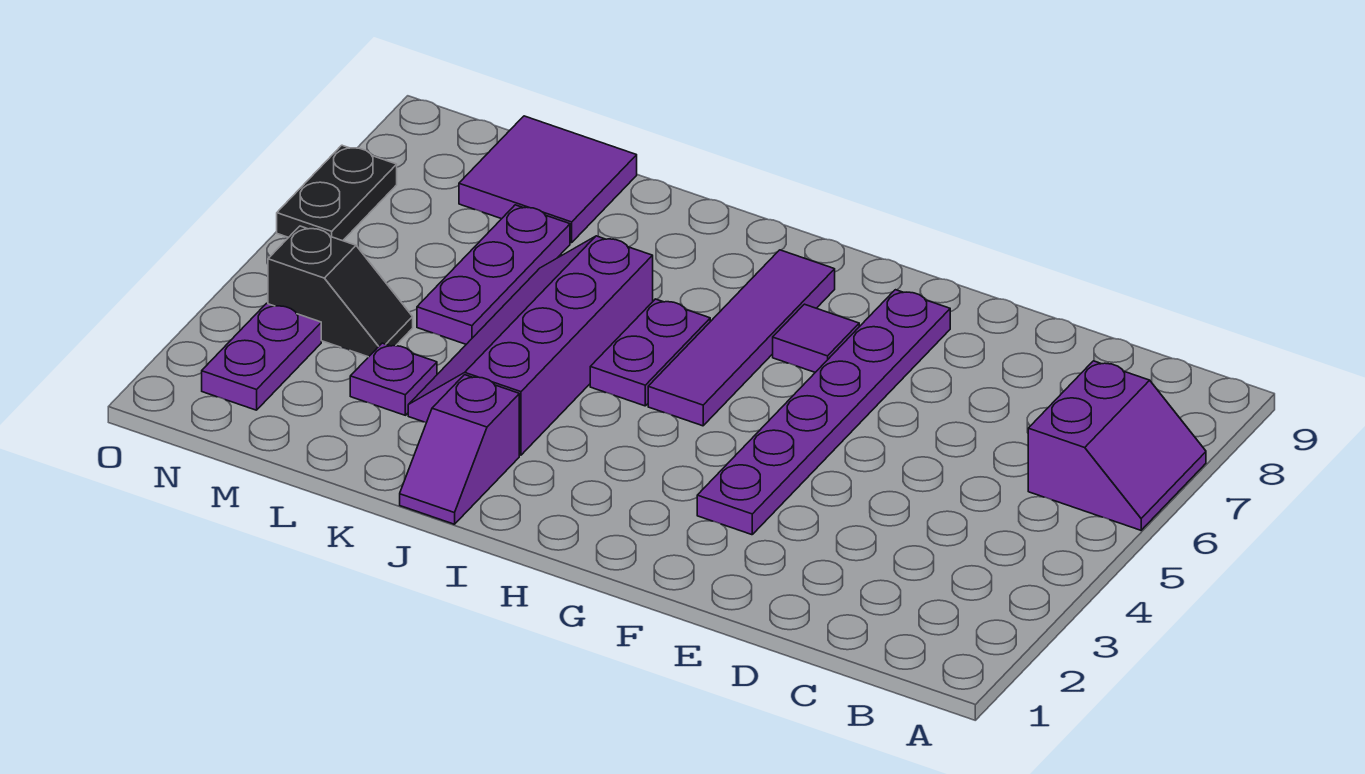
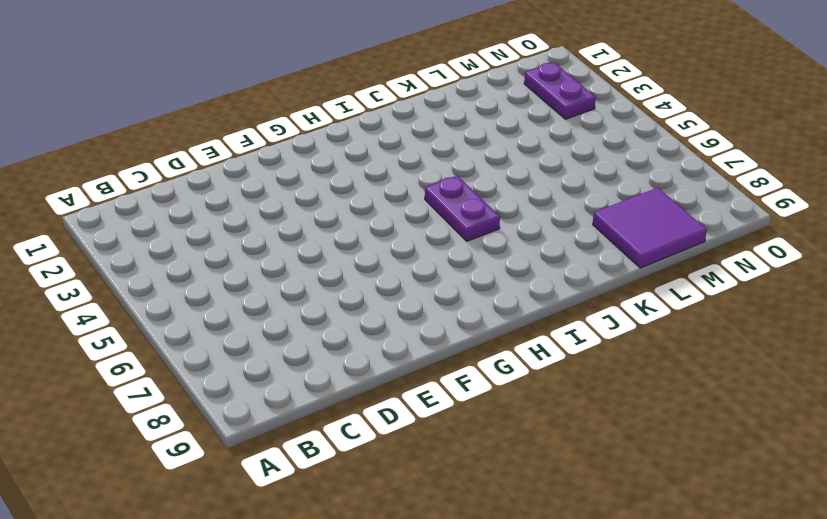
none -> purple 2x2 slope [1028,361,1206,530]
none -> purple 1x6 plate [697,290,950,535]
none -> purple 1x1 tile [773,304,859,372]

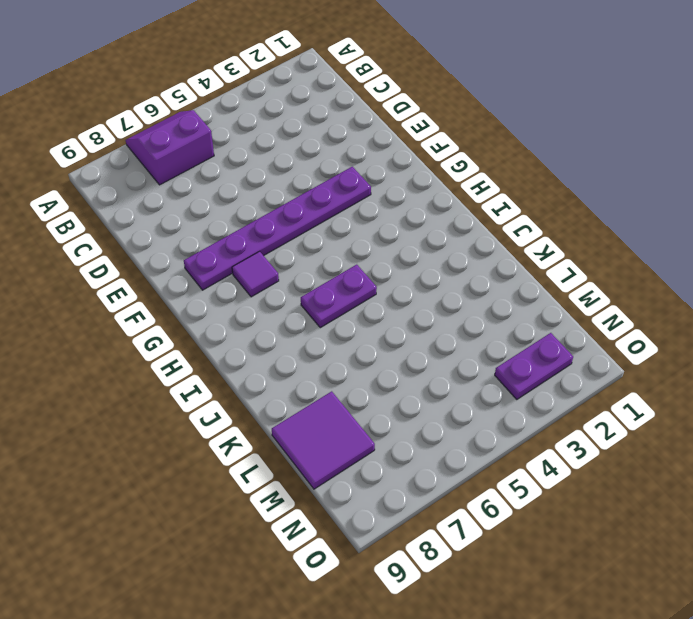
none -> purple 1x4 tile [648,250,835,426]
none -> purple 1x2 slope [400,375,519,524]
none -> purple 2x4 slope [408,236,653,455]

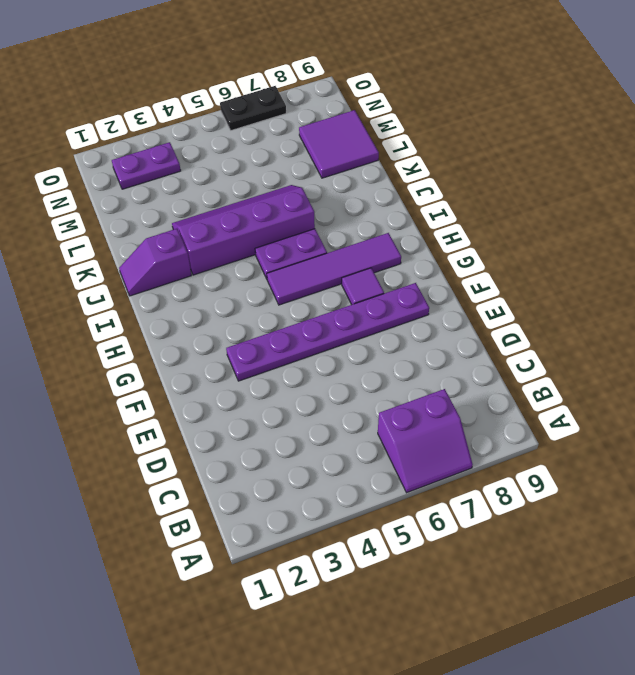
none -> purple 1x1 plate [350,343,437,415]
none -> purple 1x3 plate [417,205,570,344]
none -> black 1x2 slope [268,226,413,357]

